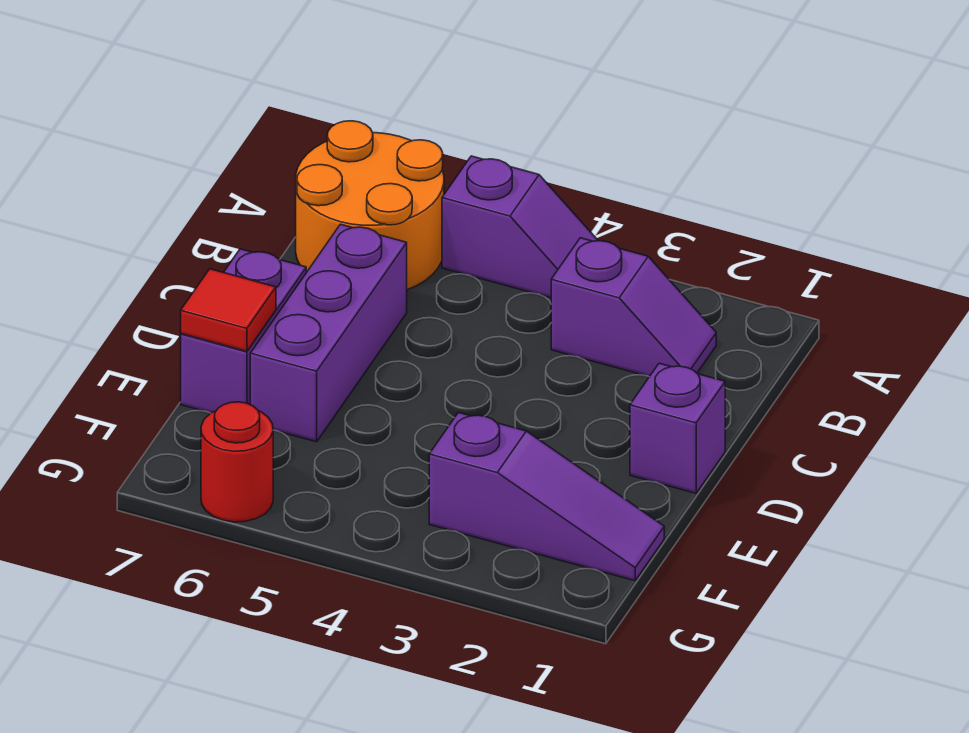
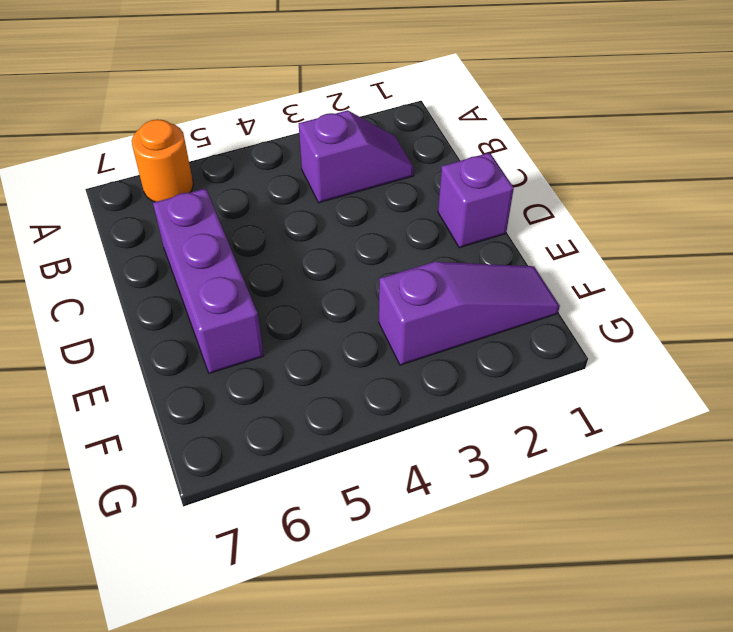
orange 1x1 round brick [132,119,193,202] -> orange 2x2 round brick [296,121,444,290]
none -> purple 1x2 slope [442,156,598,298]
none -> purple 1x2 brick [181,249,306,413]

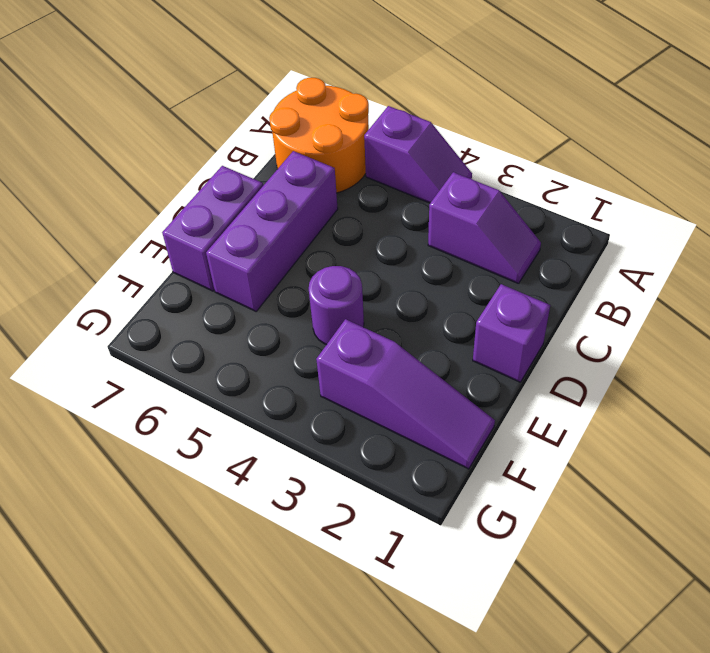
purple 1x1 round brick [309,266,364,345] -> none
none -> red 1x1 round brick [201,402,273,522]
none -> red 1x1 tile [181,269,276,351]

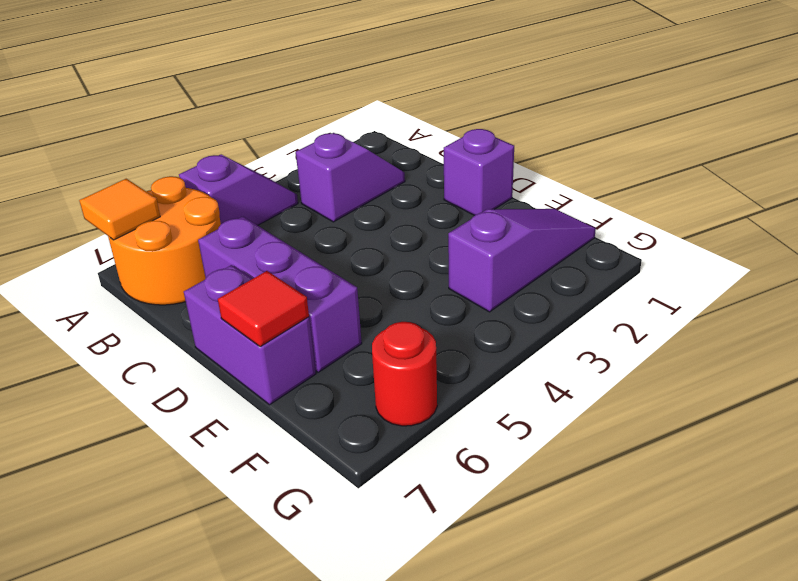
orange 1x1 tile [79,179,160,240] -> none

